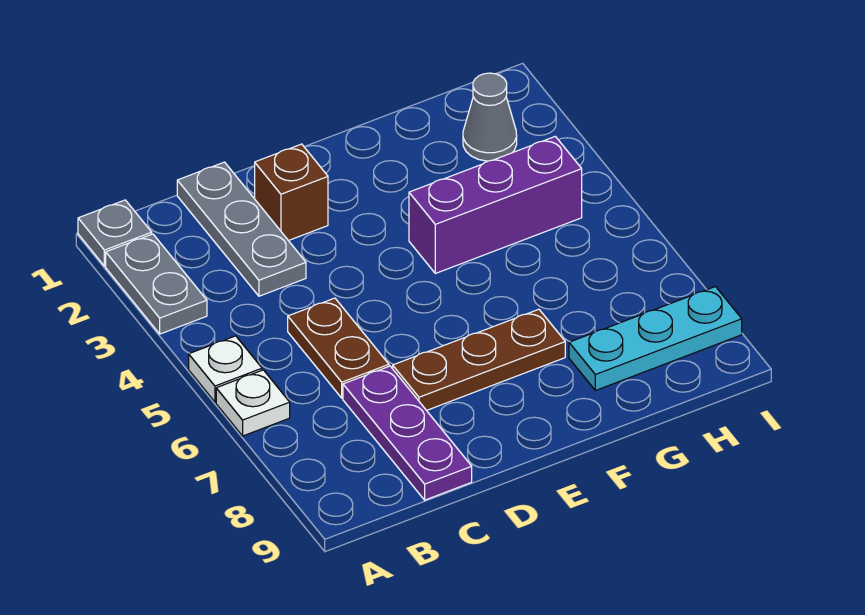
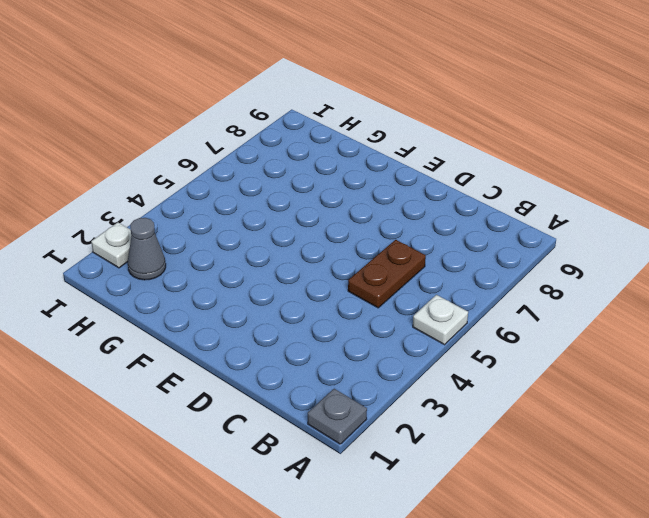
white 1x1 plate [91,222,132,268] -> white 1x1 plate moved to [216,370,290,436]
none -> grey 1x2 plate [106,234,207,334]
none -> grey 1x3 plate [177,162,306,296]
none -> purple 1x3 plate [343,366,472,500]

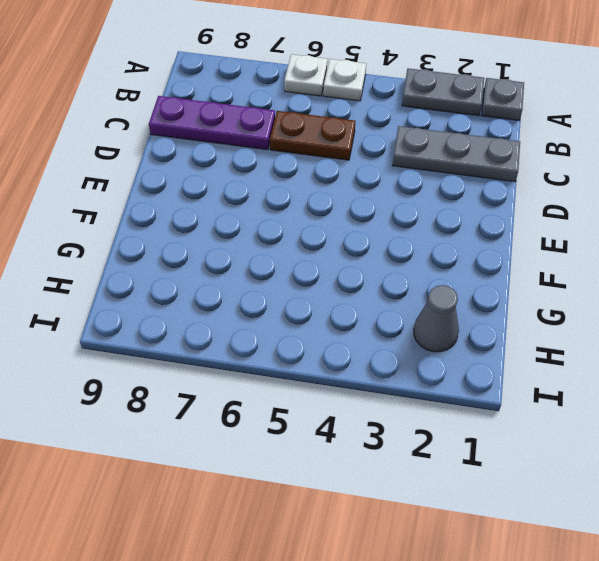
none -> brown 1x1 brick [255,144,328,241]
none -> brown 1x3 plate [393,309,565,410]
none -> purple 1x3 brick [409,136,582,273]

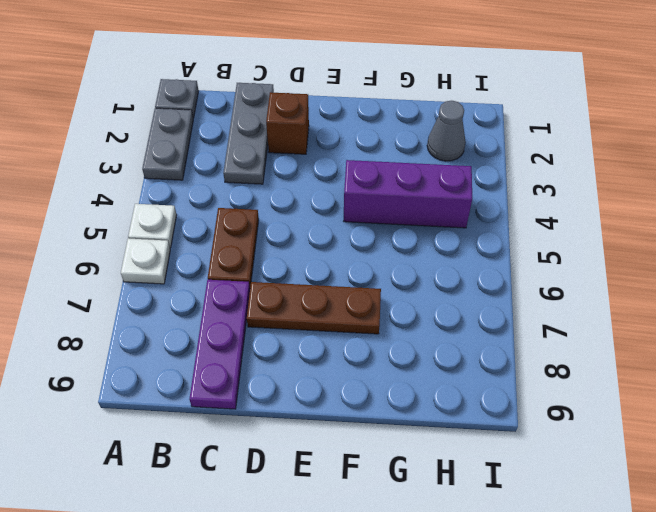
none -> cyan 1x3 plate [569,287,742,391]

